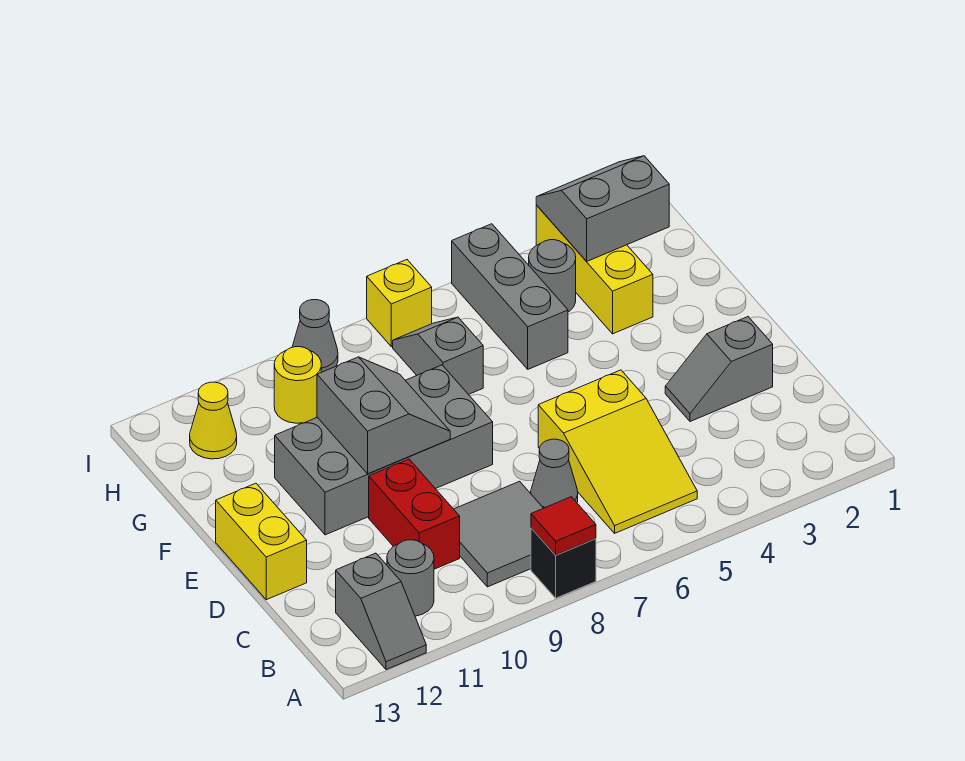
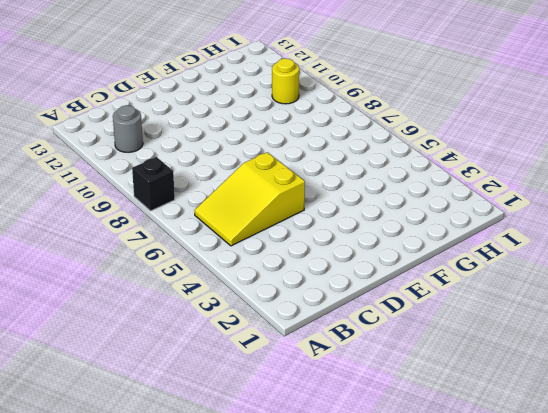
none -> grey 1x2 slope [336,553,426,670]
none -> grey 2x2 tile [454,481,543,587]
none -> grey 1x1 cone [531,439,578,508]

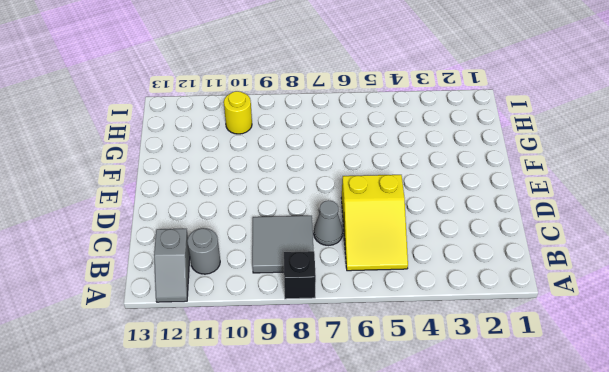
none -> red 1x2 brick [369,459,460,569]
none -> grey 1x2 slope [665,317,773,422]
none -> yellow 1x2 brick [216,483,307,600]

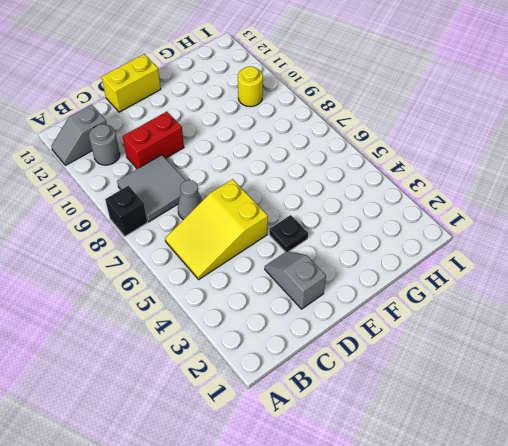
black 1x1 plate [269,215,308,252] -> none
none -> grey 2x4 brick [275,365,493,535]
none -> yellow 1x3 brick [536,205,653,334]
none -> grey 1x3 brick [452,224,568,369]

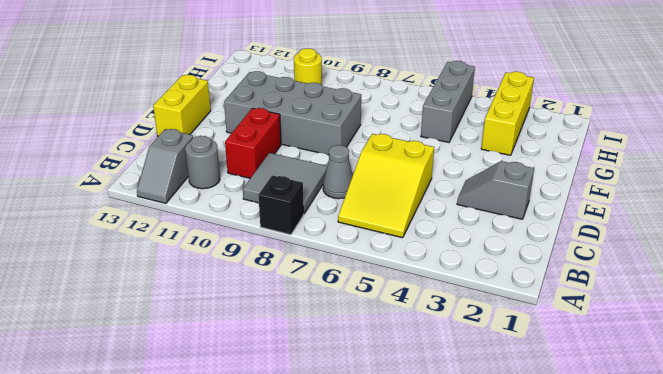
none -> grey 1x2 slope [393,317,483,395]
none -> grey 1x1 round brick [529,240,576,312]
none -> yellow 1x1 cone [190,382,237,459]

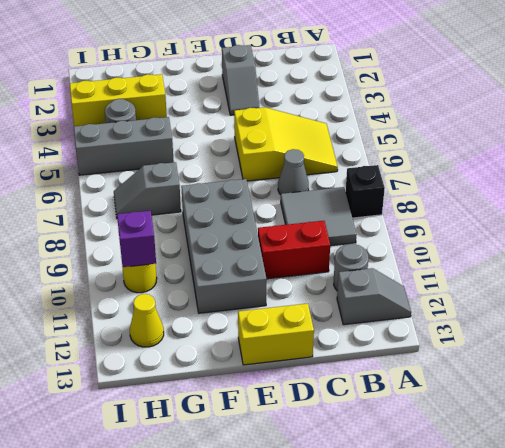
purple 1x1 brick [117,211,156,267] -> none
none -> yellow 1x1 brick [367,260,432,347]
none -> grey 1x1 cone [292,300,338,372]
none -> red 1x1 tile [531,497,596,555]

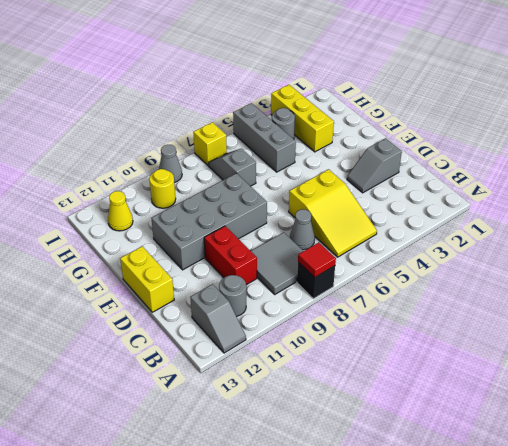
none -> grey 2x2 slope [317,357,450,474]
none -> grey 2x2 slope [536,156,669,261]

